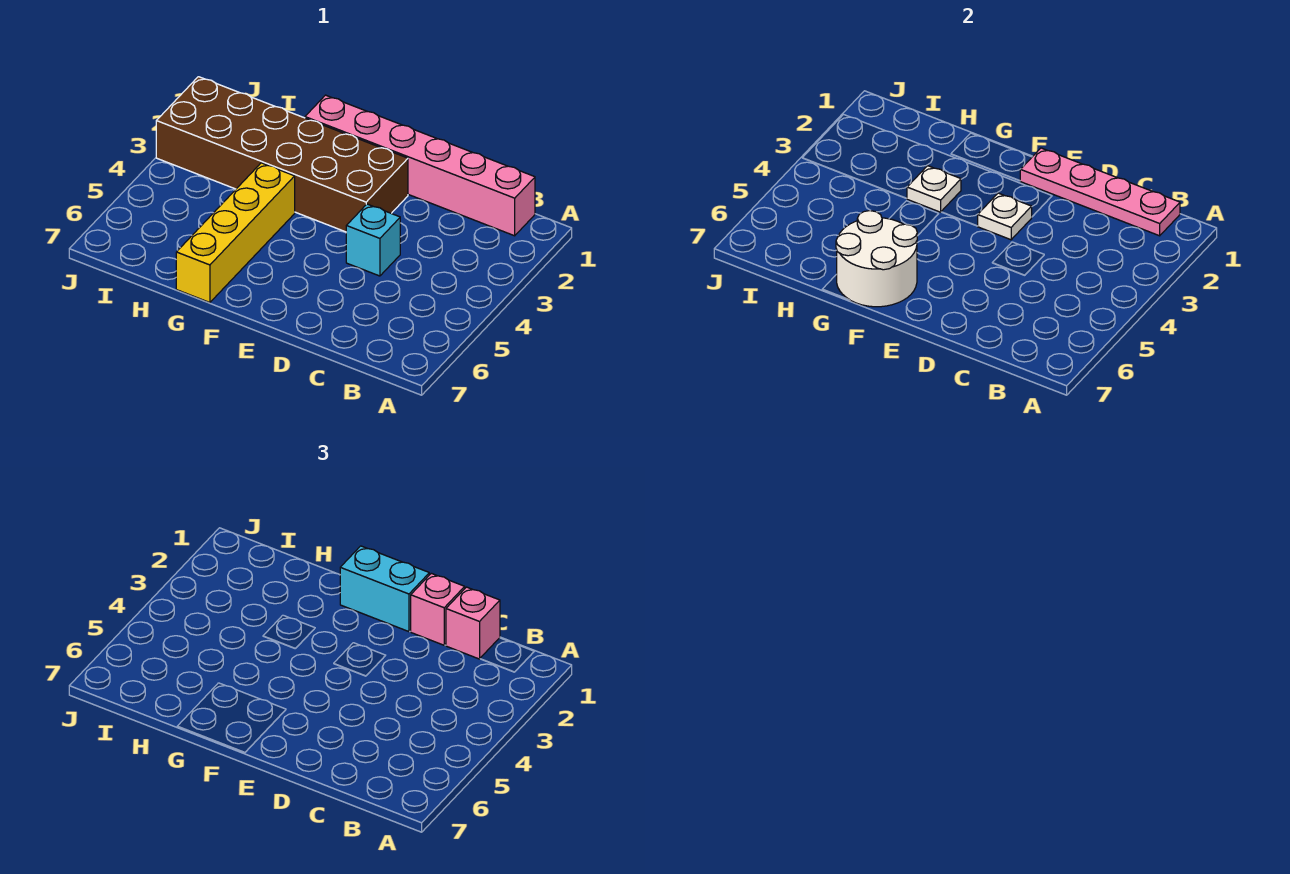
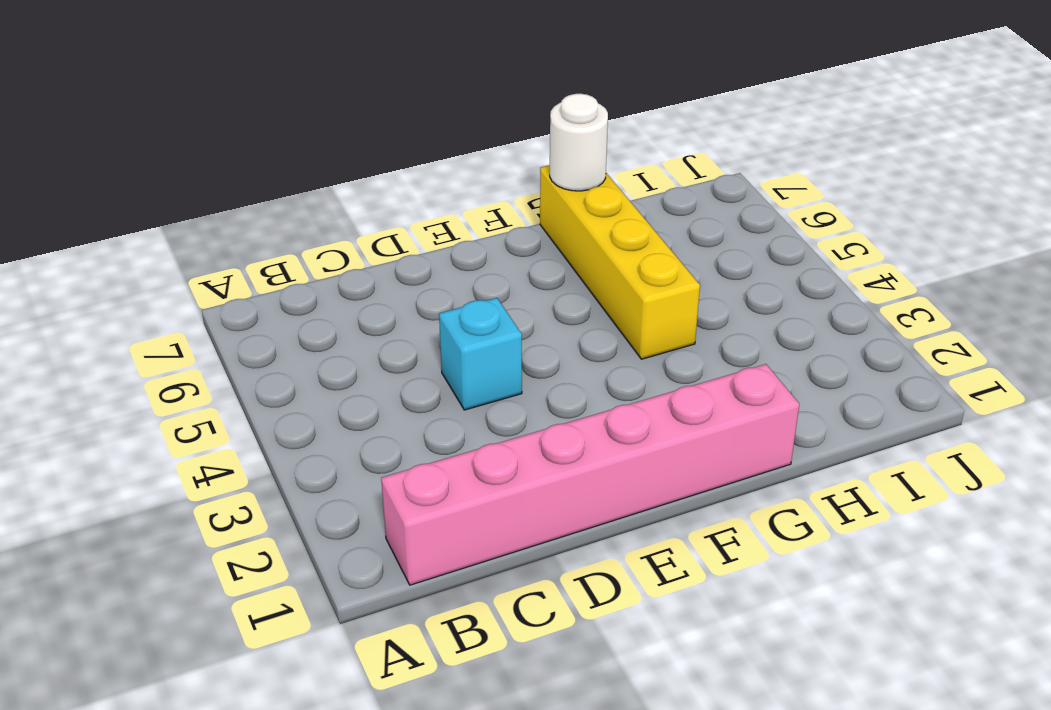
white 1x1 round brick [550,94,608,191] -> white 2x2 round brick [836,211,917,307]
none -> brown 2x6 brick [156,77,408,232]
none -> pink 1x4 plate [1020,148,1180,236]

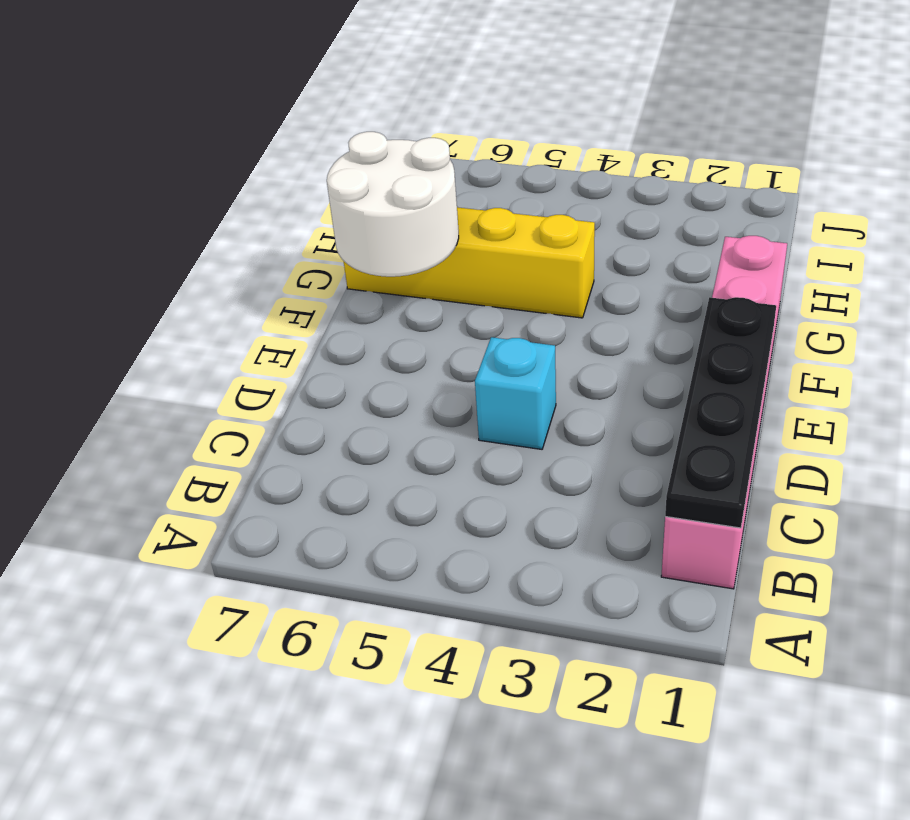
black 1x4 plate [665,297,776,528] -> pink 1x4 plate [1020,148,1180,236]
none -> brown 2x6 brick [156,77,408,232]
none -> white 1x1 plate [978,193,1032,240]

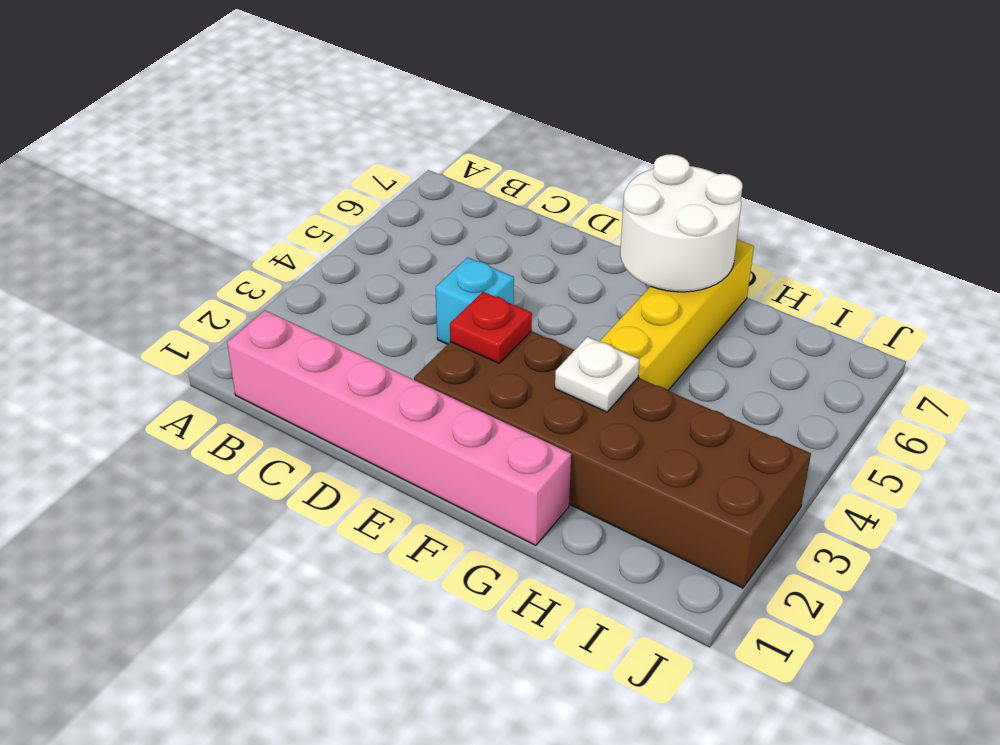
red 1x1 plate [450,292,532,363] -> white 1x1 plate [978,193,1032,240]
none -> pink 1x4 plate [1020,148,1180,236]
none -> pink 1x1 brick [446,587,500,659]

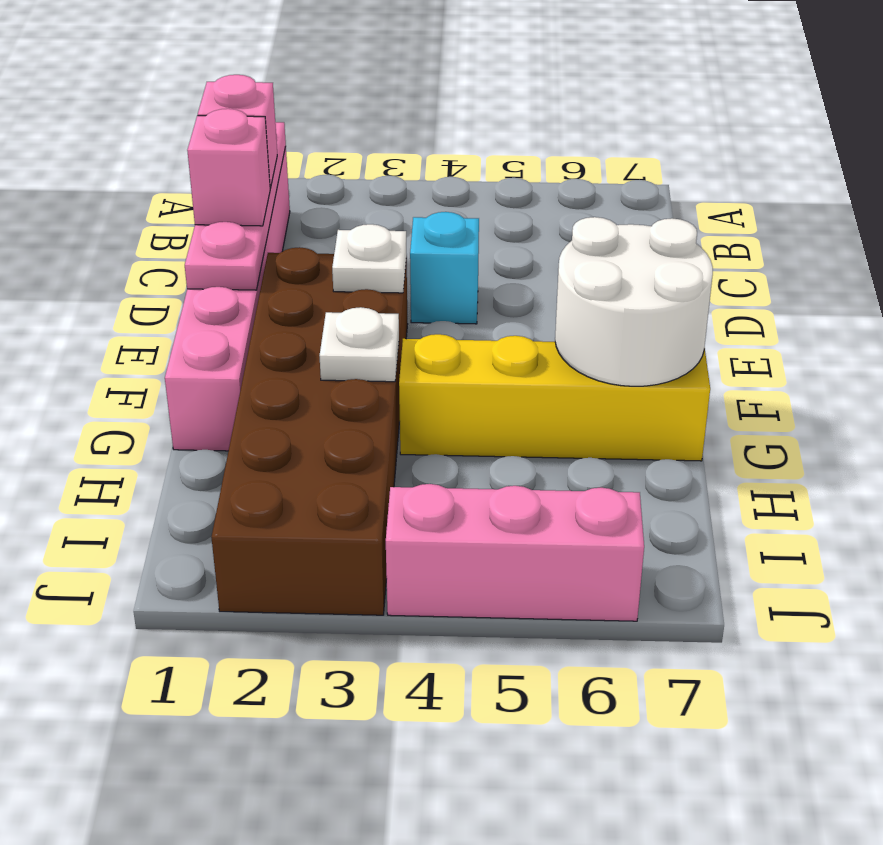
pink 1x3 brick [386,484,644,621] -> none
none -> cyan 1x2 brick [340,546,429,632]

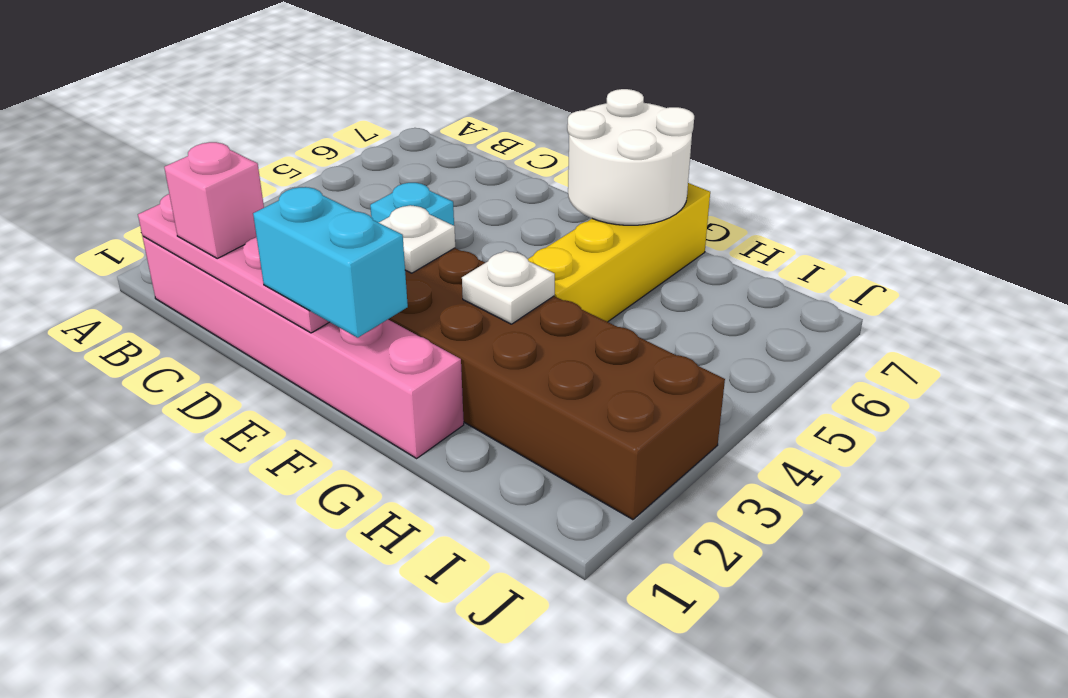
none -> pink 1x1 brick [411,573,465,645]

